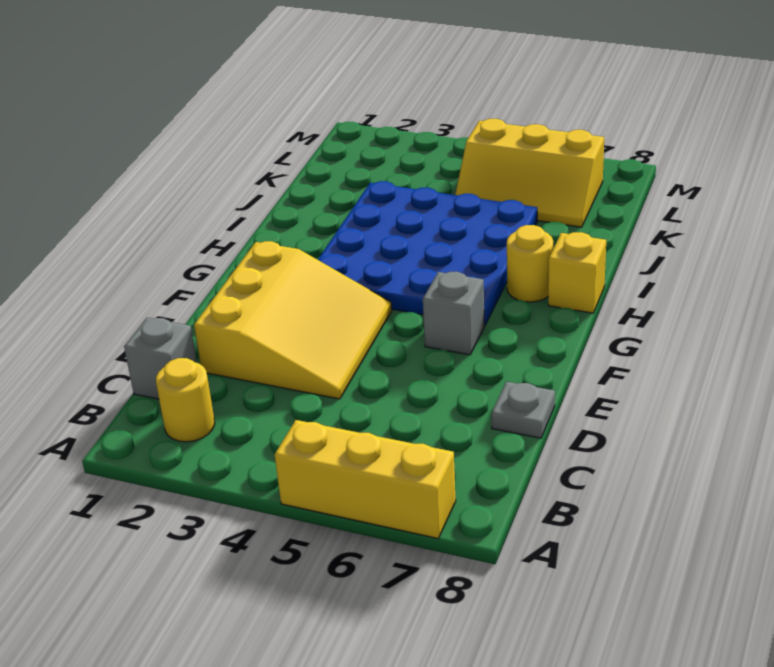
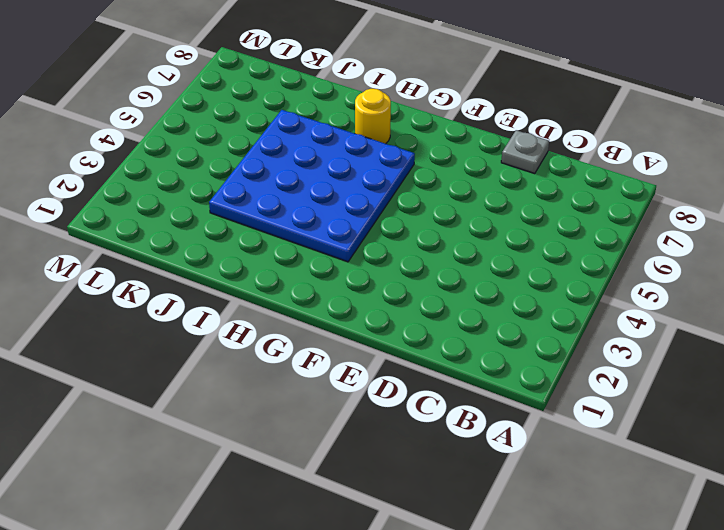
none -> yellow 1x3 brick [275,420,456,538]
none -> yellow 1x1 round brick [156,358,215,442]

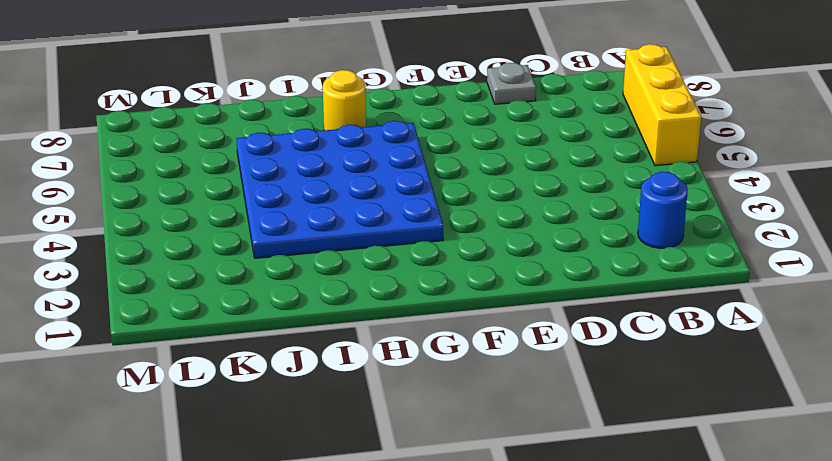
blue 1x1 round brick [638,172,688,248] -> yellow 1x1 round brick [156,358,215,442]
none -> grey 1x1 brick [124,318,197,399]
none -> yellow 3x3 slope [194,241,392,399]

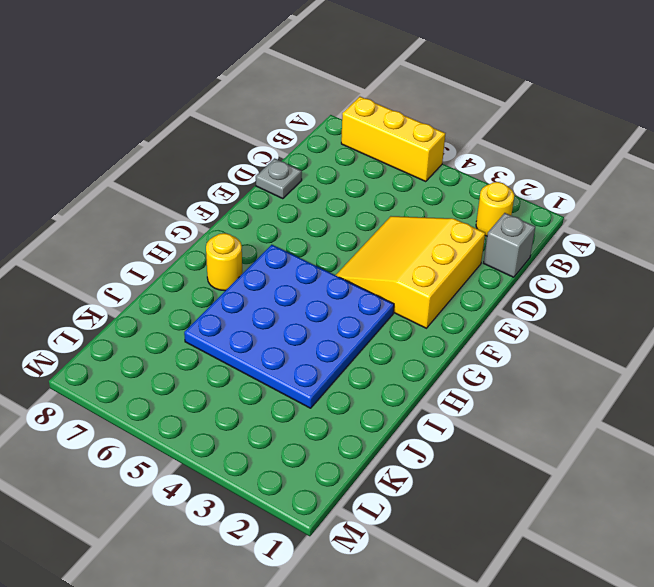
none -> grey 1x1 brick [423,272,484,355]
none -> yellow 1x1 brick [548,232,606,313]

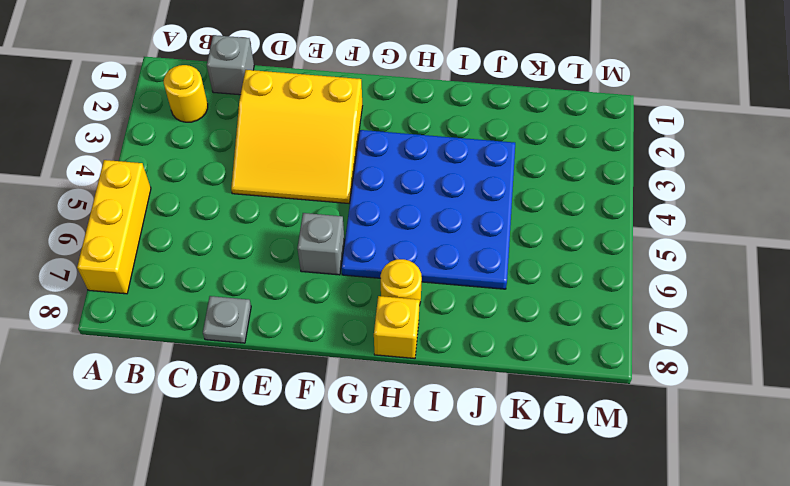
none -> yellow 2x3 slope [455,119,604,227]

